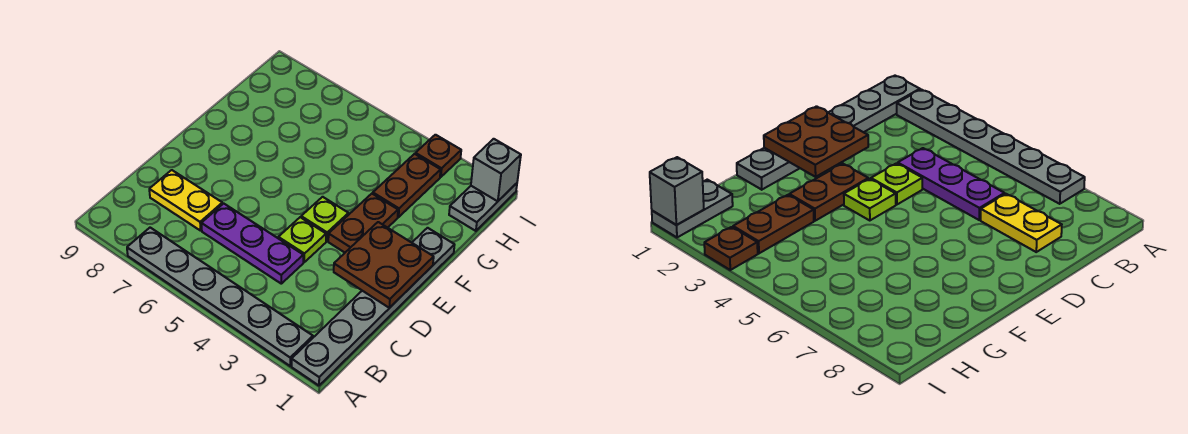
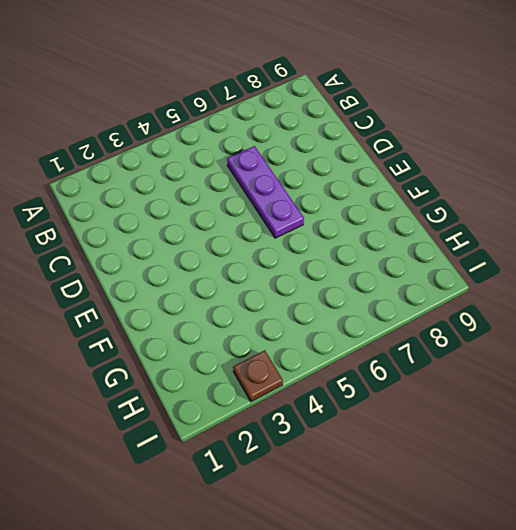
purple 1x3 plate [227,146,304,238] -> purple 1x3 plate turned to [201,203,303,284]
none -> grey 1x6 plate [292,228,454,385]
none -> grey 1x6 plate [127,228,313,366]
none -> yellow 1x2 plate [149,170,222,231]

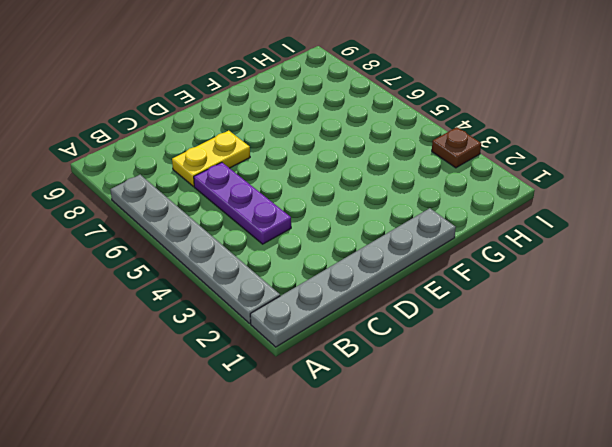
yellow 1x2 plate [172,131,250,187] -> yellow 1x2 plate turned to [149,170,222,231]
none -> lime 1x1 plate [278,217,326,262]
none -> brown 1x2 plate [328,194,398,253]
none -> lime 1x1 plate [301,197,349,241]

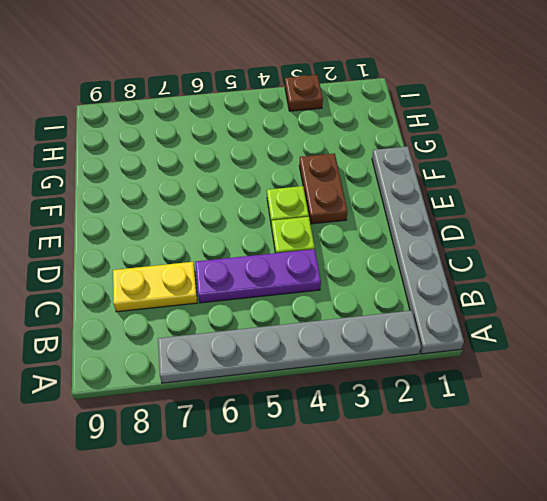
none -> brown 1x2 plate [373,154,441,217]
none -> grey 1x2 plate [449,183,517,231]
none -> brown 2x2 plate [334,222,434,308]

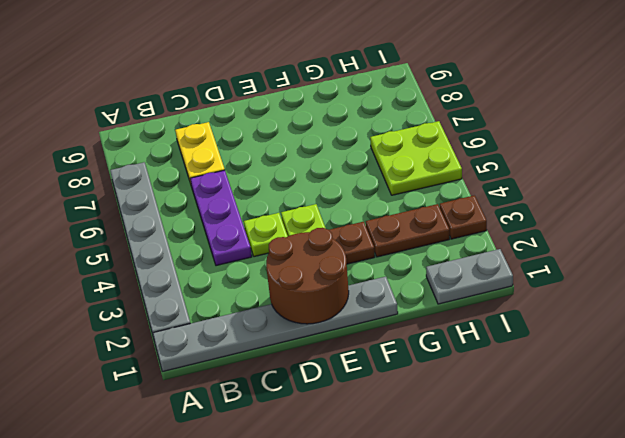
brown 2x2 round brick [266,228,349,324] -> brown 2x2 plate [334,222,434,308]
lime 2x2 plate [370,121,462,195] -> none
none -> grey 1x1 brick [471,139,521,201]

